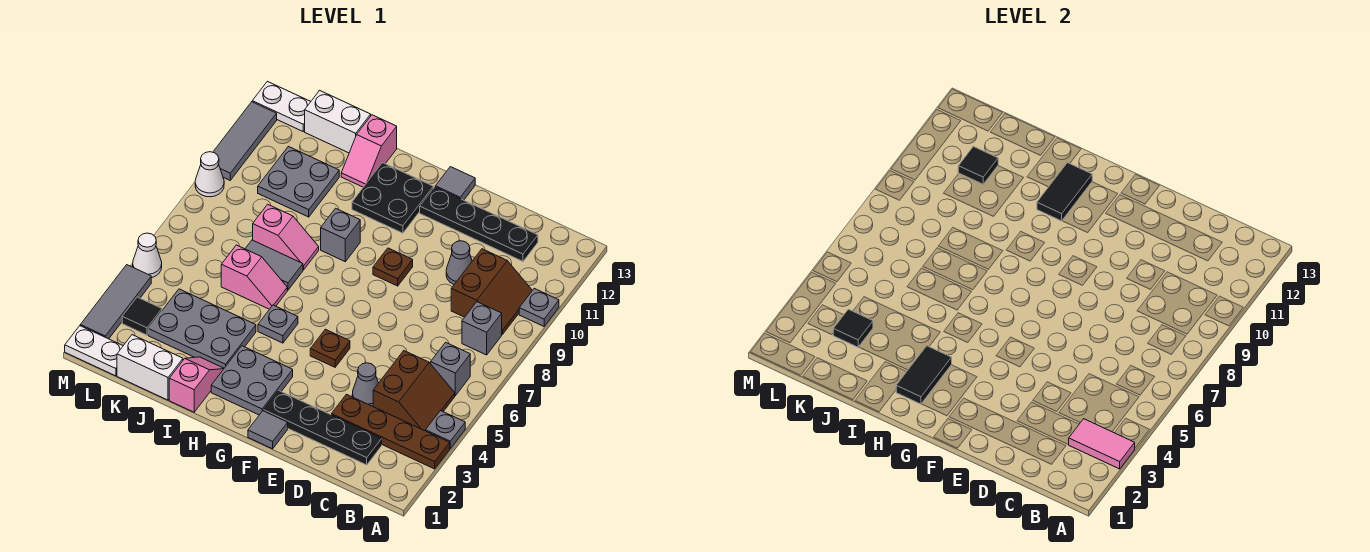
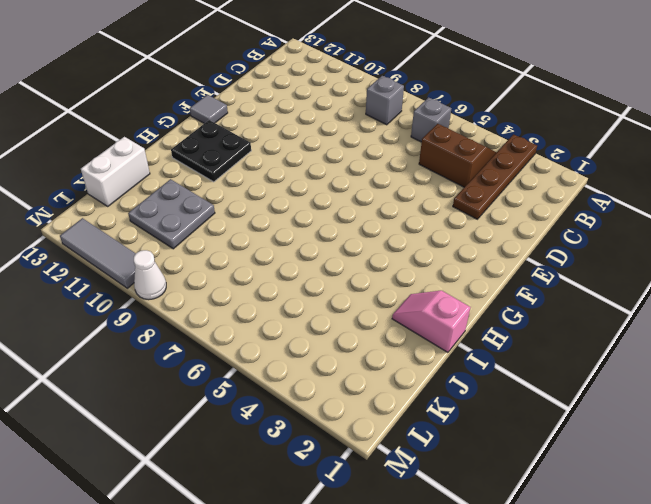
none -> grey 1x1 plate [425,411,465,448]
none -> grey 1x1 plate [519,288,559,326]
none -> brown 2x2 slope [451,249,532,334]
none -> black 1x4 plate [263,391,382,465]

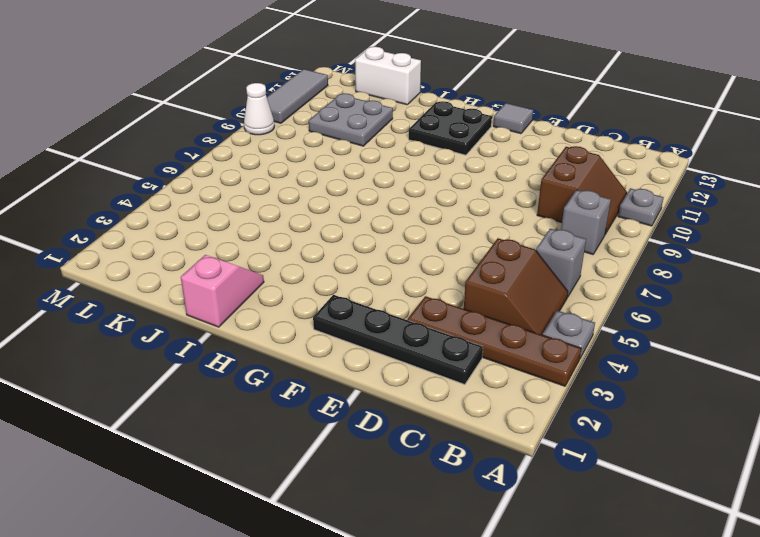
none -> black 1x4 plate [420,187,538,261]
none -> grey 1x1 cone [352,363,378,406]
none -> grey 1x1 cone [446,241,472,284]
none -> grey 1x1 tile [248,411,288,449]

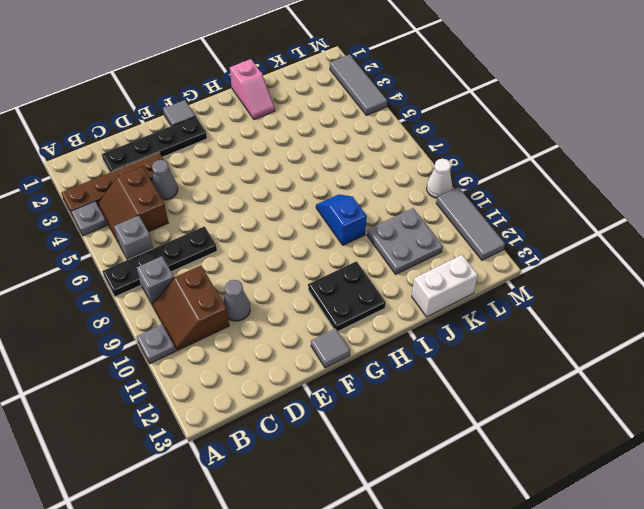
black 1x4 plate [102,226,217,297] -> black 1x4 plate moved to [420,187,538,261]
blue 1x2 slope [316,195,367,245] -> pink 1x2 slope [253,204,319,270]
none -> brown 1x1 plate [310,329,350,367]
none -> brown 1x1 plate [373,248,413,286]
none -> grey 2x2 plate [211,346,293,415]
none -> grey 1x1 plate [258,305,298,343]

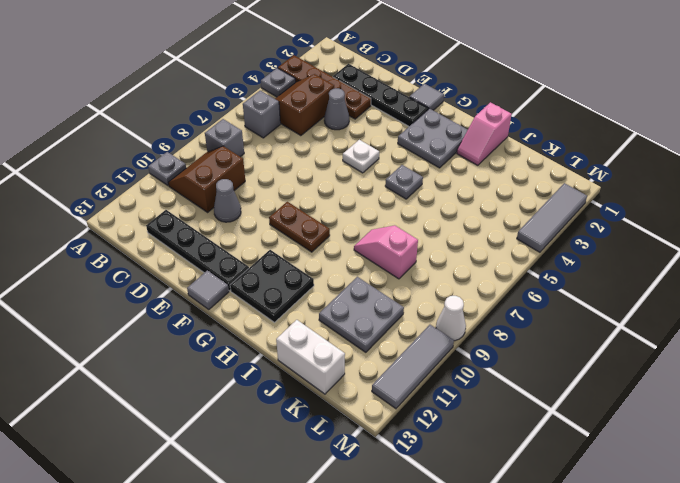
white 1x1 plate [343,140,379,173] -> brown 1x1 plate [310,329,350,367]
brown 1x2 plate [269,202,330,252] -> brown 1x1 plate [373,248,413,286]
none -> grey 1x1 brick [321,208,360,262]
none -> grey 2x3 plate [148,289,256,368]
none -> pink 1x2 slope [221,245,287,309]
none -> grey 1x2 tile [245,240,303,290]

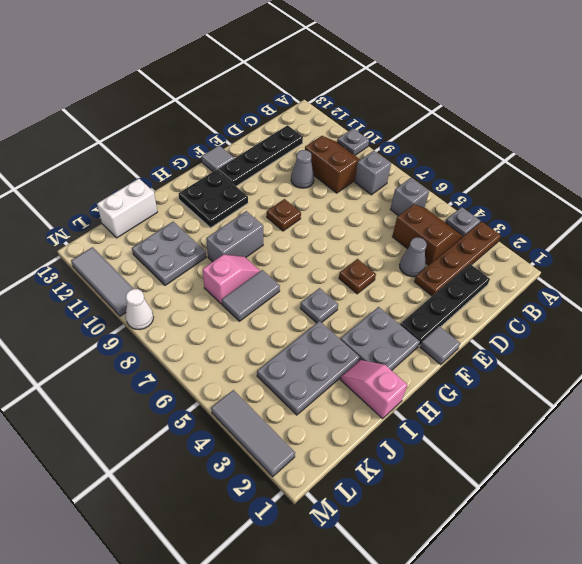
grey 1x2 brick [206,211,263,262] -> grey 1x1 brick [321,208,360,262]
none -> pink 1x2 slope [221,245,287,309]
none -> pink 1x2 slope [341,115,397,187]
none -> white 1x2 brick [117,335,183,400]
none -> white 1x2 plate [65,326,123,376]

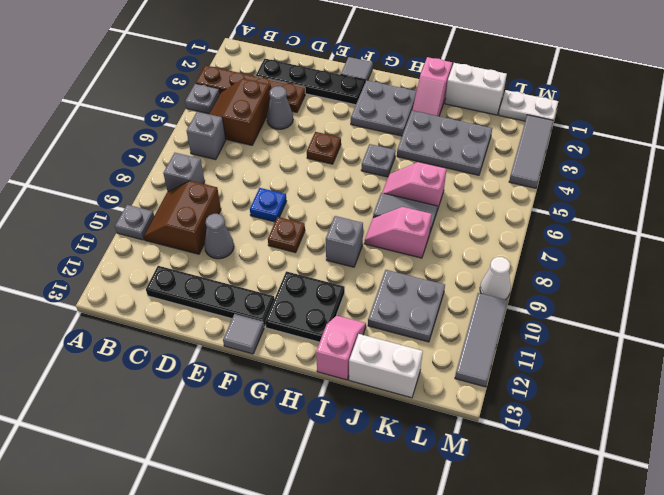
blue 1x1 plate [250,188,286,222] -> none
none -> black 1x1 tile [122,297,162,335]
none -> white 1x2 plate [252,81,311,131]
none -> white 1x1 cone [133,233,162,278]
none -> pink 1x2 tile [1069,419,1135,469]

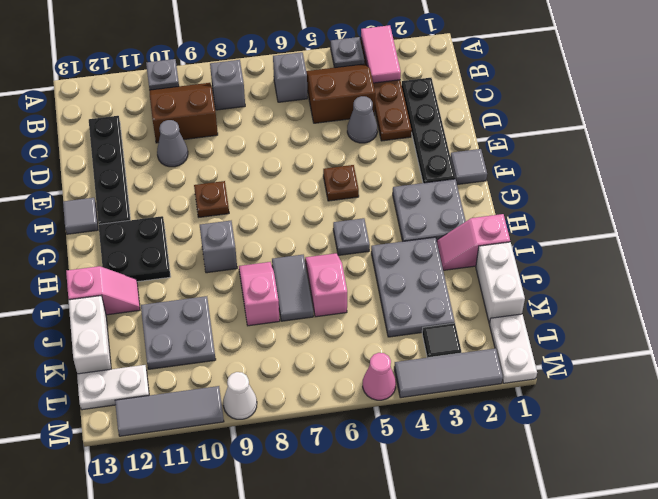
white 1x2 plate [77,365,149,410] -> white 1x2 plate turned to [252,81,311,131]
pink 1x1 cone [363,353,396,400] -> white 1x1 cone [133,233,162,278]
none -> black 1x2 tile [896,346,952,404]
none -> black 1x2 tile [1037,163,1092,221]
none -> black 1x1 tile [833,309,873,347]
none -> black 1x1 tile [958,146,998,184]

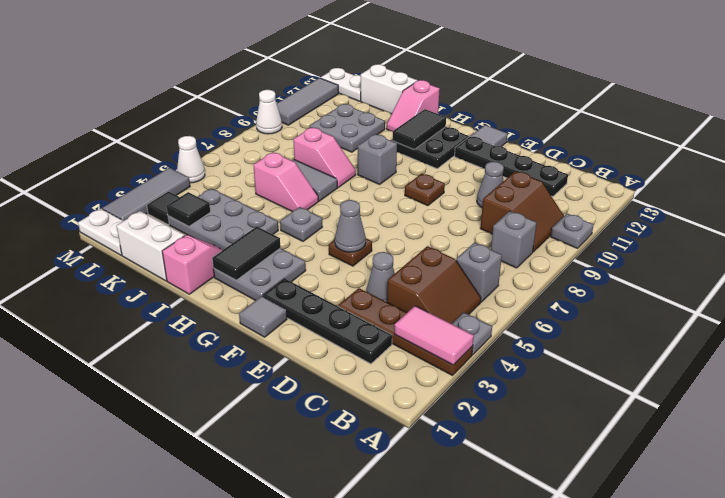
grey 1x1 cone [335,200,366,252] -> none
none -> black 1x1 tile [958,146,998,184]

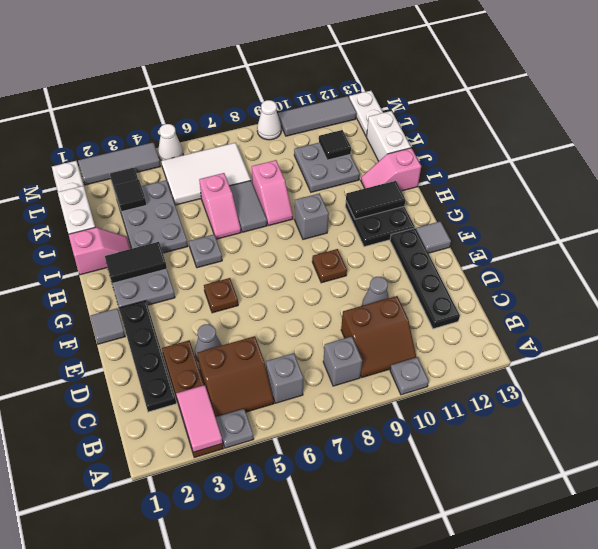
white 2x3 tile [161,143,251,205] -> none

